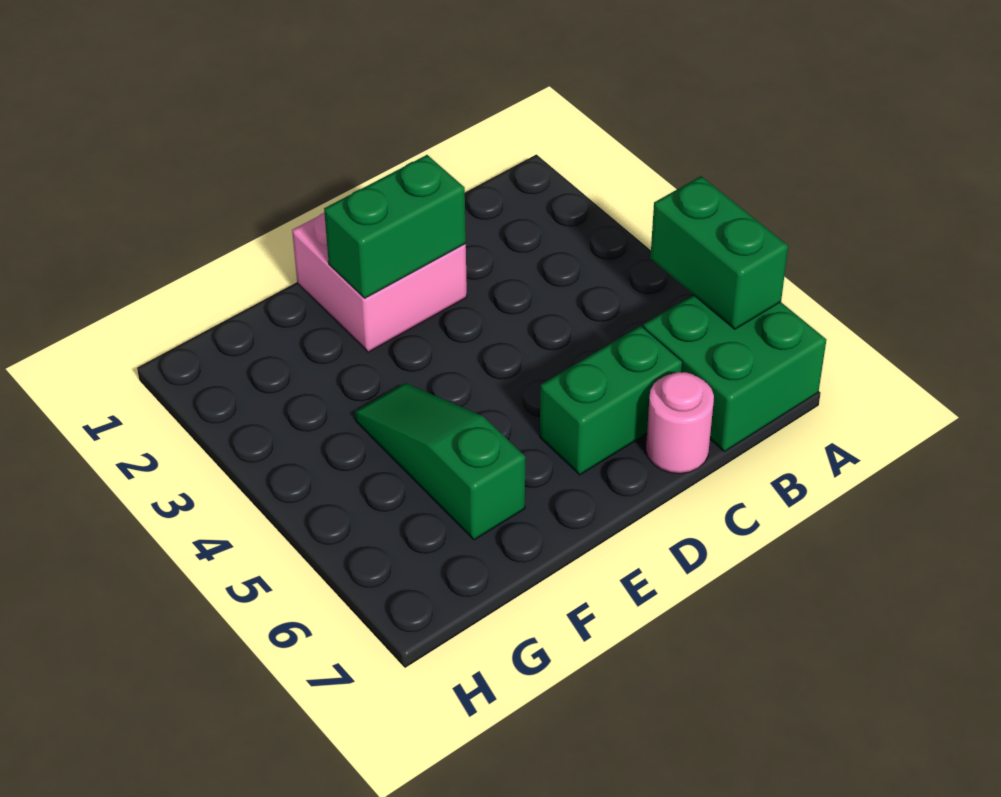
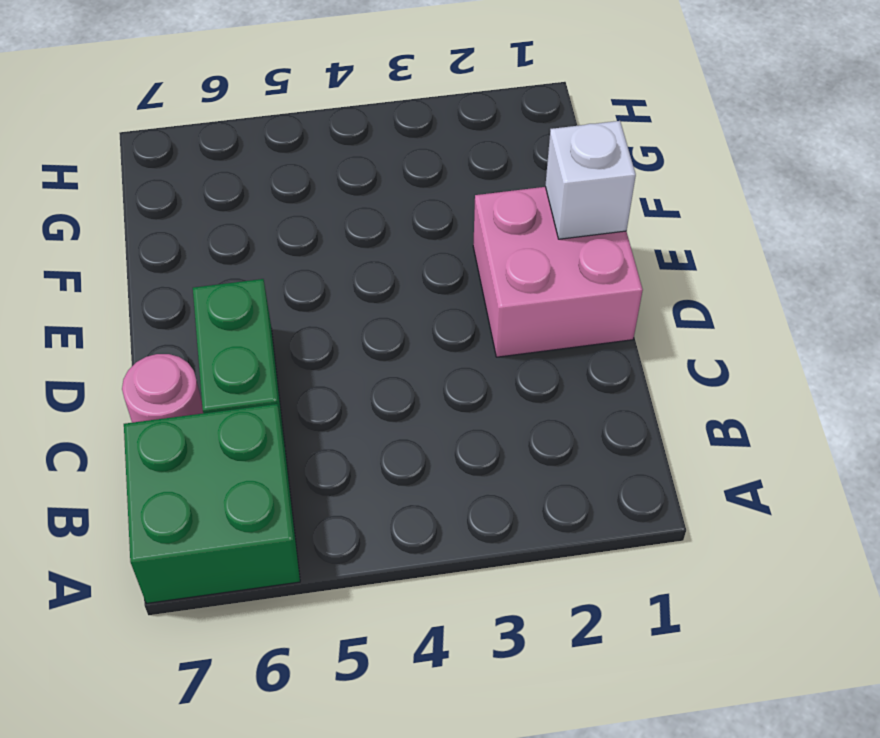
white 1x1 brick [545,121,636,239] -> none
none -> green 1x3 slope [355,383,525,540]
none -> green 1x2 brick [650,176,788,329]

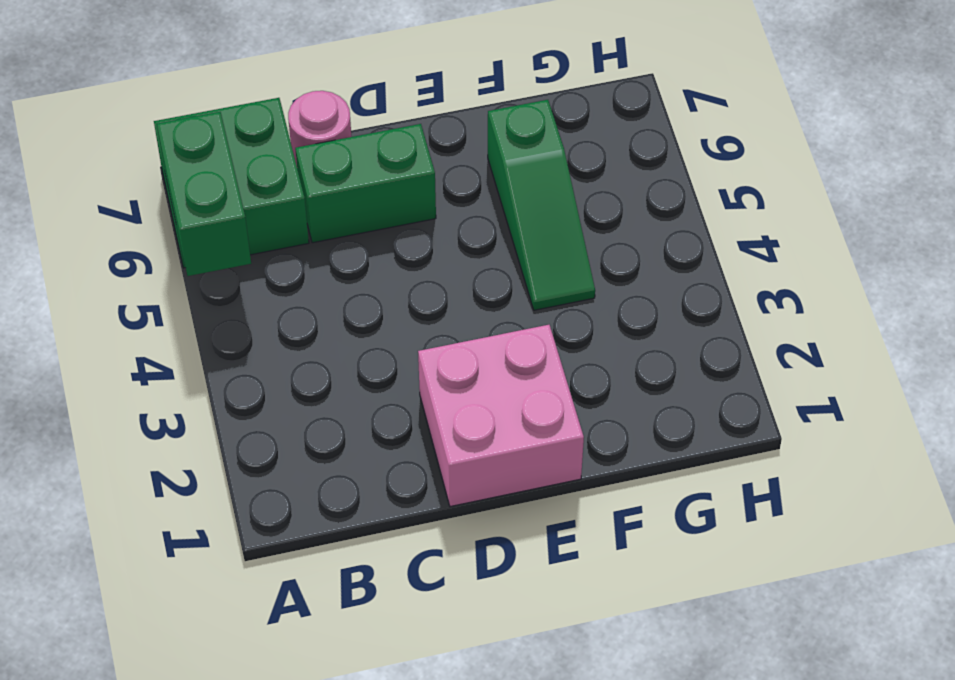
none -> green 1x2 brick [324,155,466,298]

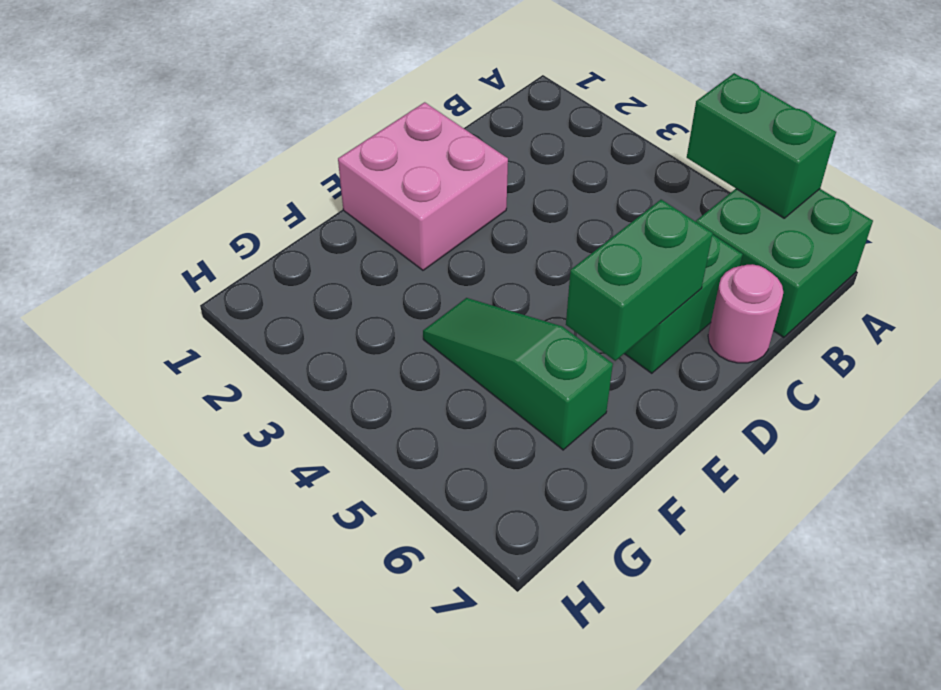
green 1x2 brick [566,200,713,361] -> green 1x2 brick moved to [324,155,466,298]

